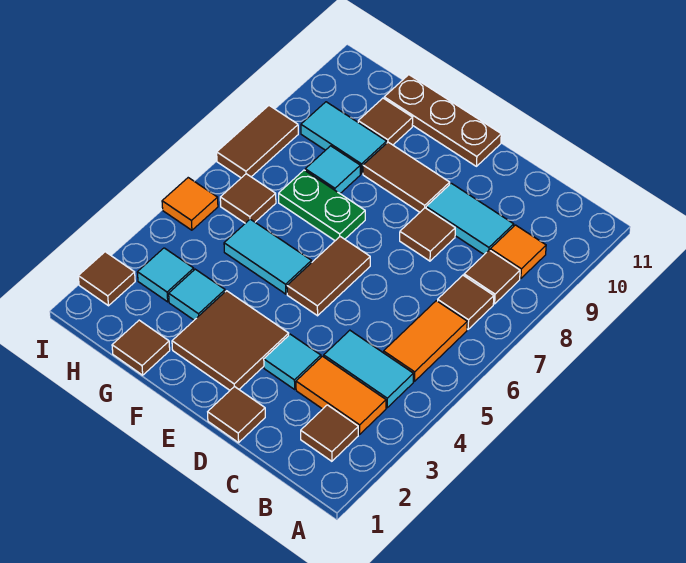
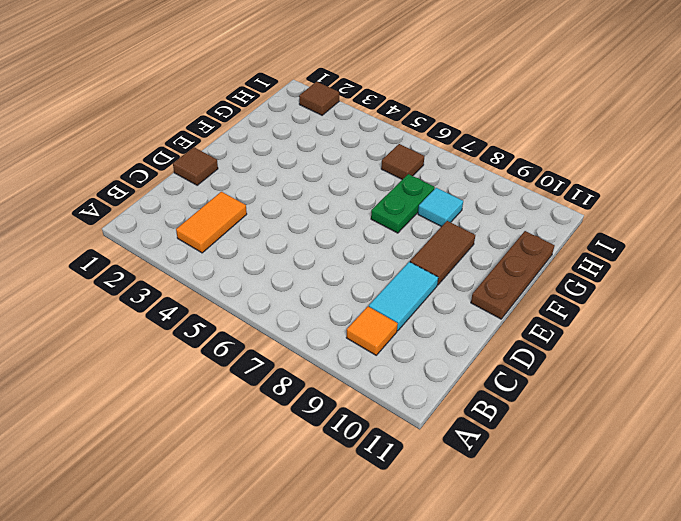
none -> brown 1x1 tile [301,405,358,461]
none -> cyan 1x2 tile [324,330,413,408]
none -> orange 1x2 tile [384,301,467,381]

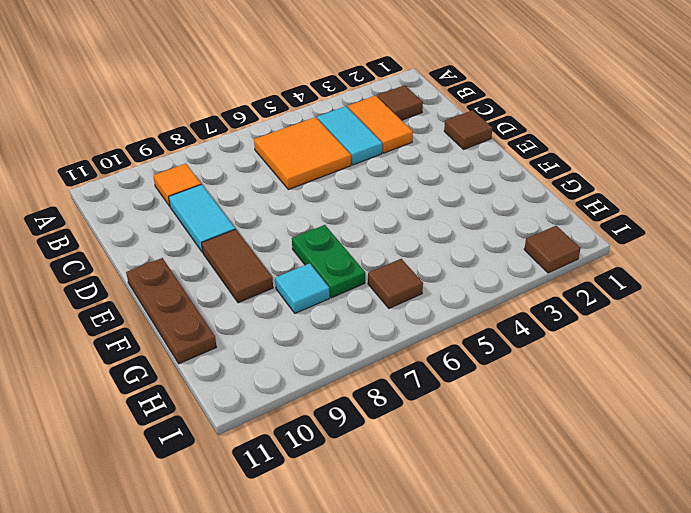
orange 2x2 tile [254,117,351,190] -> orange 1x2 tile [384,301,467,381]
none -> brown 1x1 tile [438,275,494,329]
none -> brown 1x1 tile [464,250,520,304]
none -> cyan 1x1 tile [264,334,321,389]

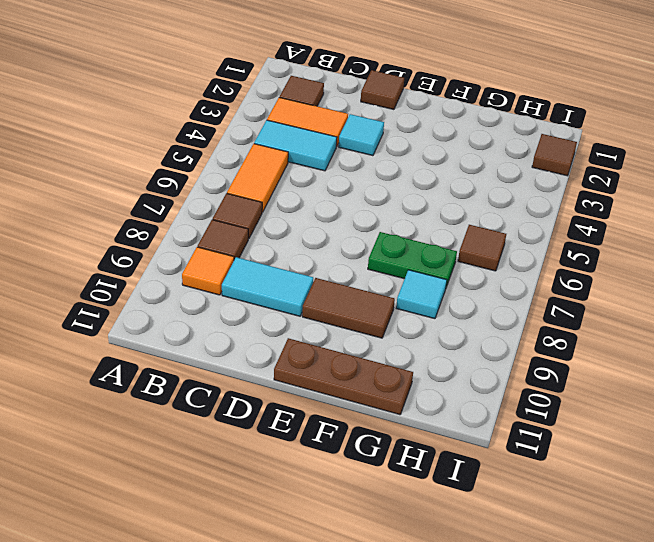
none -> brown 1x1 tile [400,208,455,261]
none -> brown 2x2 tile [172,291,289,390]
none -> brown 1x2 tile [287,237,370,316]

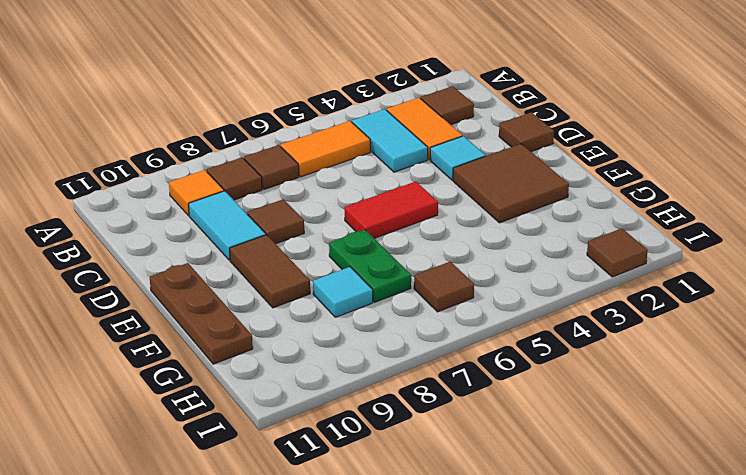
red 1x2 tile [344,182,438,238] -> brown 1x2 tile [287,237,370,316]
none -> cyan 1x2 tile [224,219,312,294]
none -> brown 1x1 tile [112,320,170,375]
none -> cyan 1x1 tile [169,269,225,320]

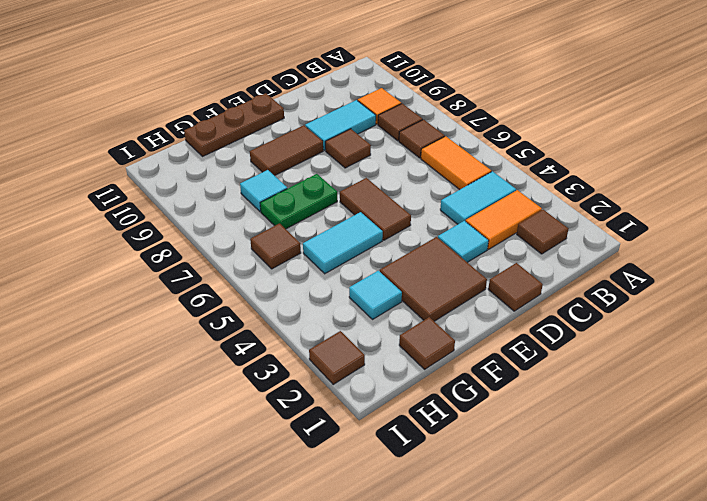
none -> cyan 1x2 tile [301,102,387,174]
none -> brown 1x1 tile [358,98,413,145]
none -> cyan 1x1 tile [137,248,194,302]

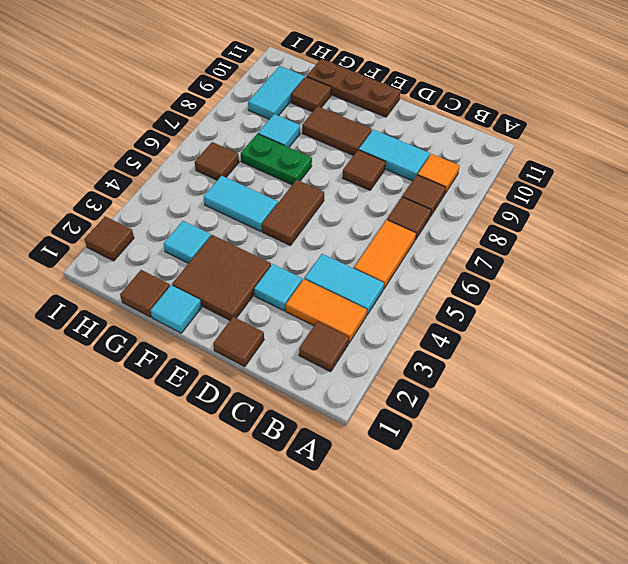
cyan 1x1 tile [150,285,201,333] -> cyan 1x1 tile moved to [137,248,194,302]
cyan 1x2 tile [248,66,305,119] -> cyan 1x2 tile turned to [301,102,387,174]
none -> orange 1x1 tile [162,178,218,230]
none -> brown 1x2 tile [217,106,298,178]

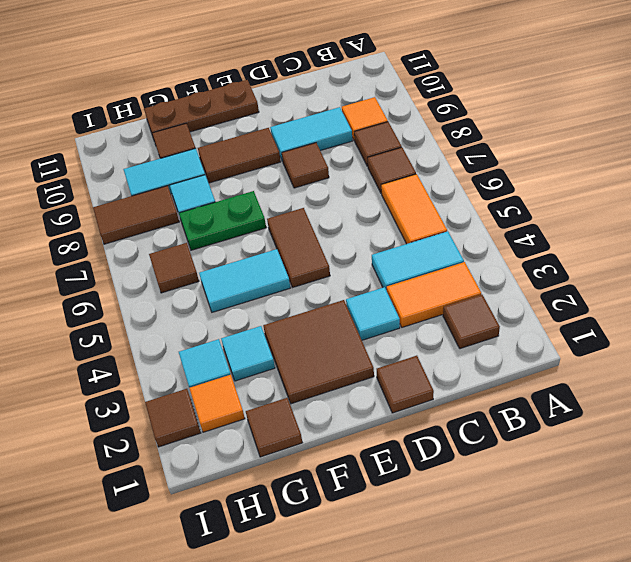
orange 1x1 tile [189,375,245,432] -> orange 1x1 tile moved to [162,178,218,230]
brown 1x2 tile [93,186,179,244] -> brown 1x2 tile turned to [217,106,298,178]

